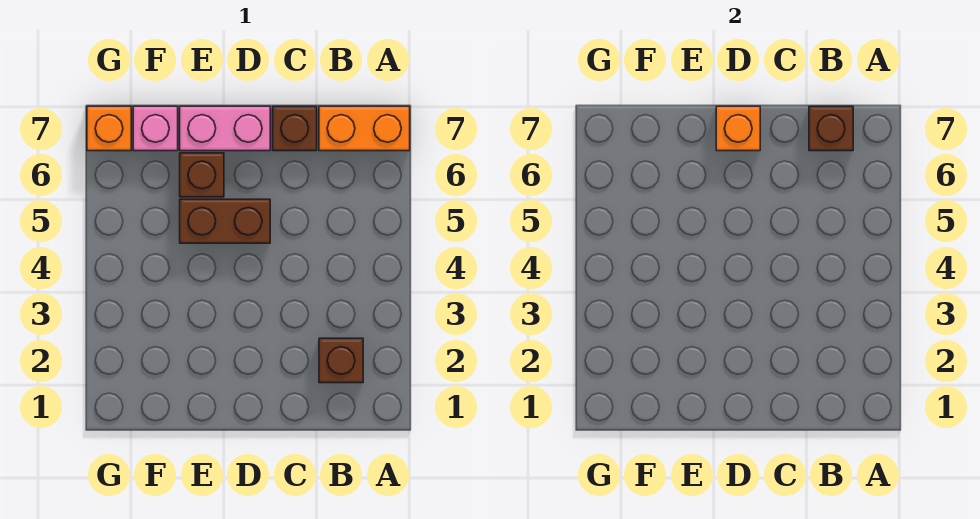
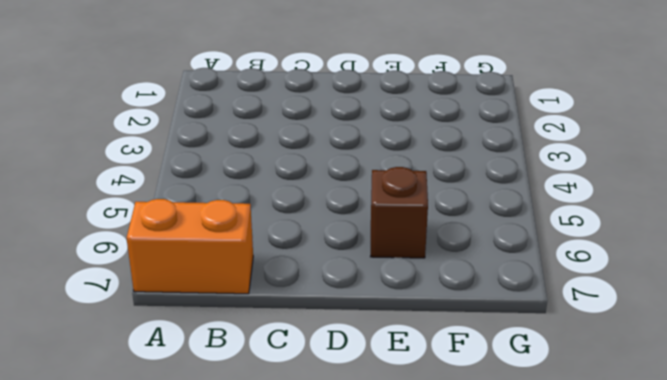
none -> brown 1x1 brick [319,338,363,383]
none -> brown 1x1 brick [273,106,317,151]

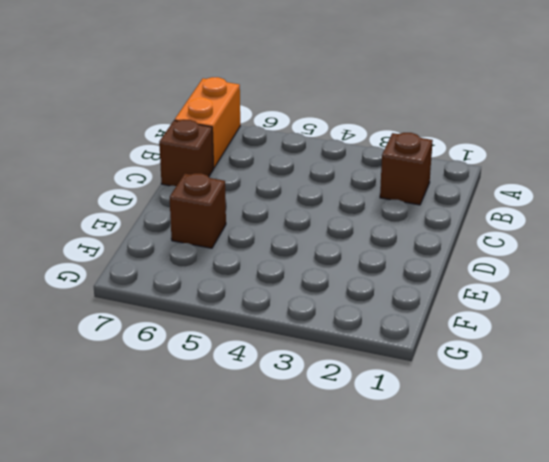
none -> brown 1x2 brick [180,199,270,243]
none -> pink 1x2 brick [180,106,270,151]

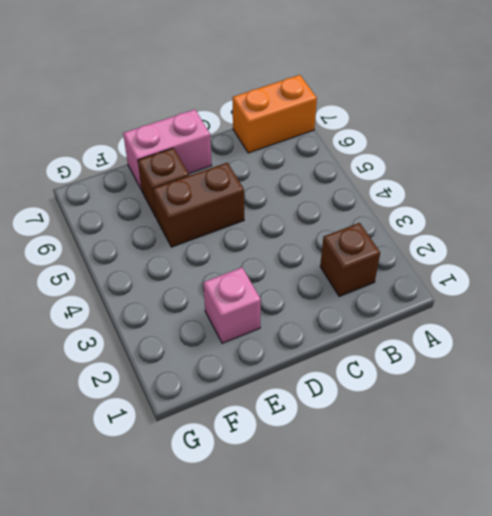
pink 1x1 brick [203,268,261,343] -> pink 1x1 brick moved to [133,106,178,151]
none -> brown 1x1 brick [273,106,317,151]
none -> orange 1x1 brick [87,106,131,151]

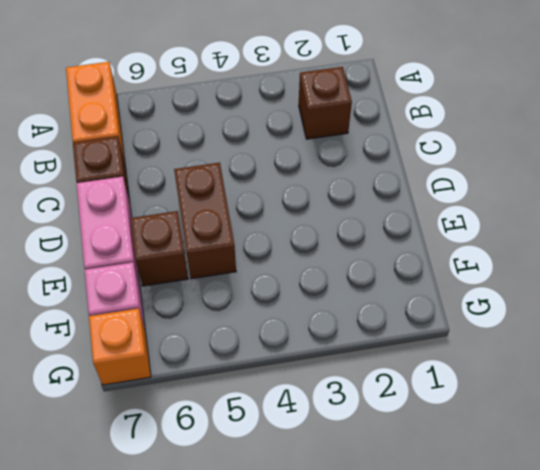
none -> brown 1x1 brick [809,106,853,151]
none -> orange 1x1 brick [716,106,760,151]

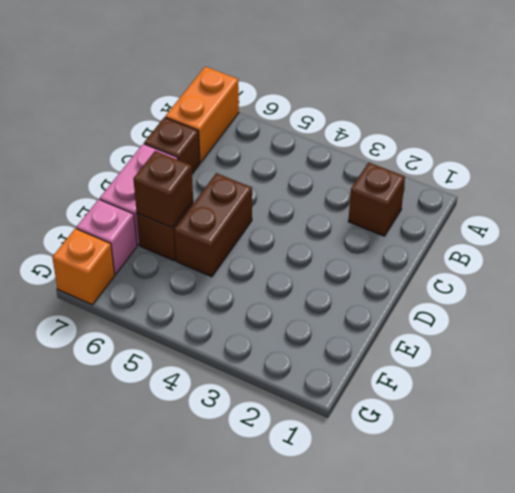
brown 1x1 brick [133,151,193,228] -> brown 1x1 brick moved to [809,106,853,151]
none -> orange 1x1 brick [716,106,760,151]

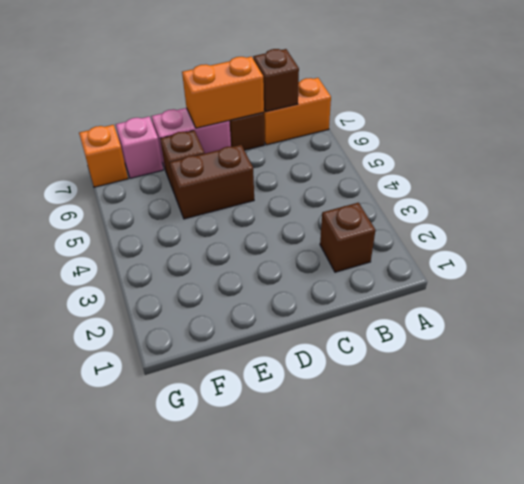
orange 1x2 brick [182,57,264,128] -> orange 1x1 brick [716,106,760,151]

